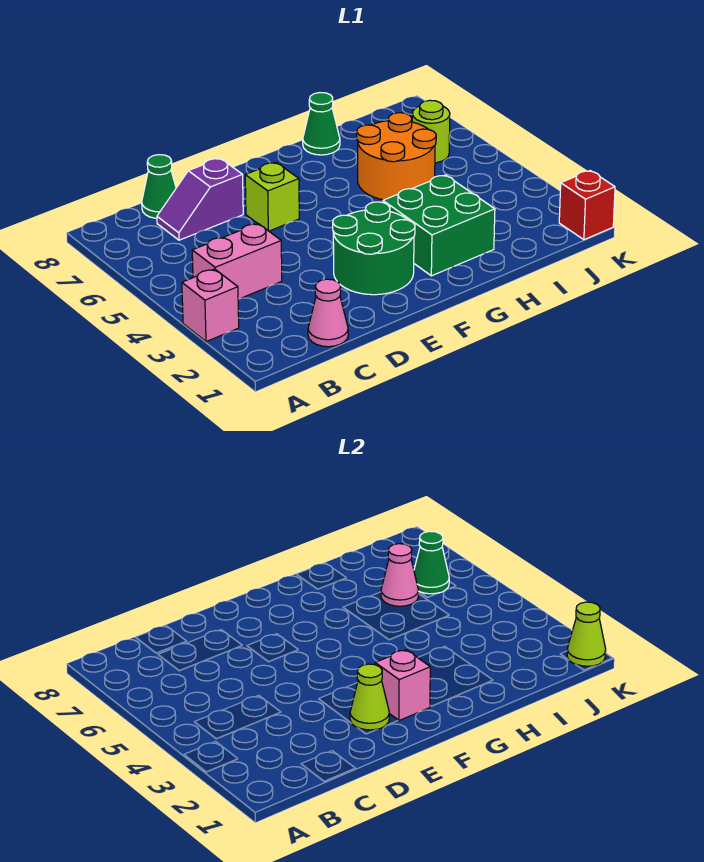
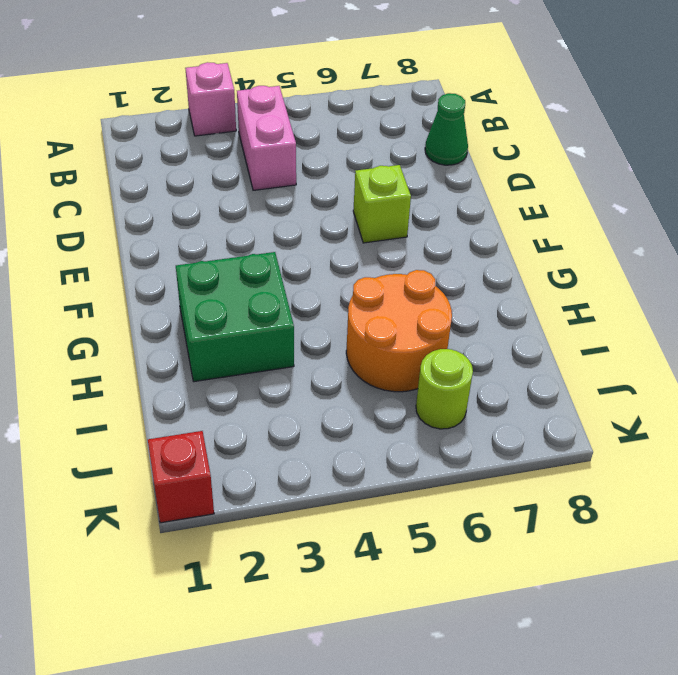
none -> pink 1x1 cone [308,279,348,347]
none -> purple 1x2 slope [157,158,243,240]
none -> green 2x2 round brick [333,202,415,295]

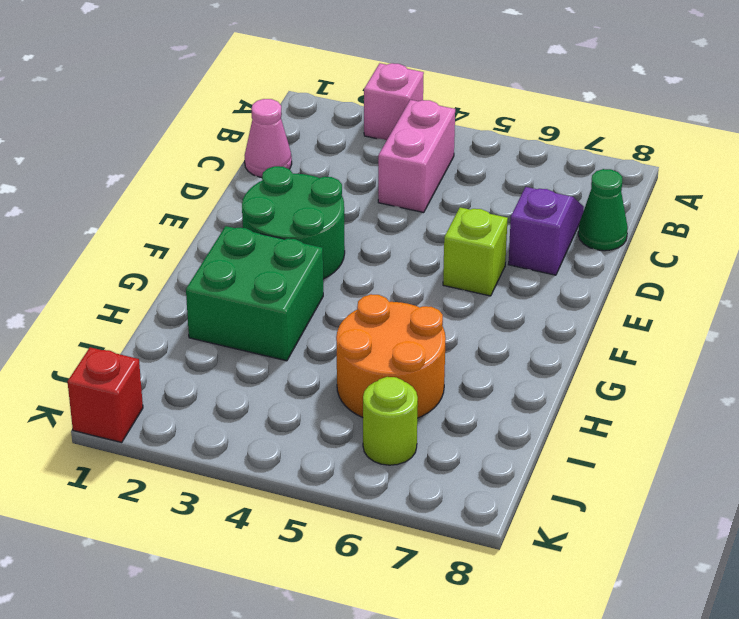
none -> green 1x1 cone [303,93,340,155]
none -> lime 1x1 cone [350,664,389,730]
none -> pink 1x1 brick [375,650,430,721]

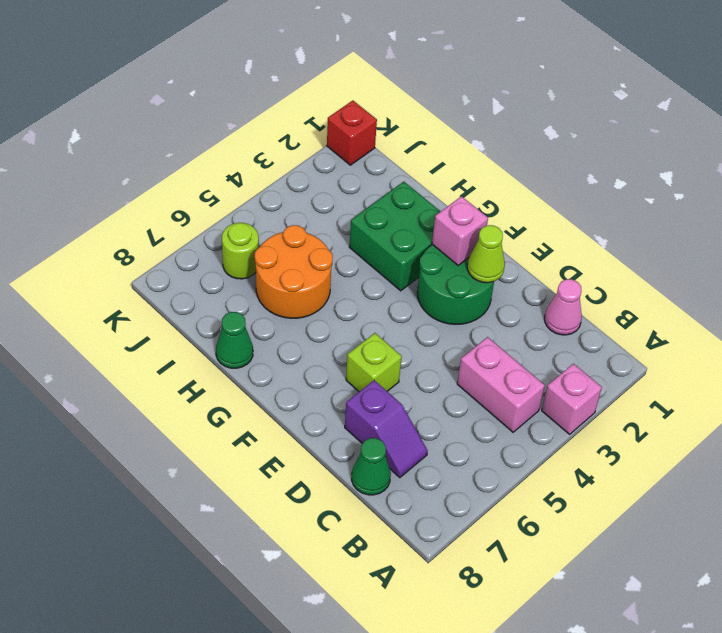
none -> pink 1x1 cone [381,544,418,606]
none -> green 1x1 cone [414,531,449,594]
none -> lime 1x1 cone [567,602,606,666]

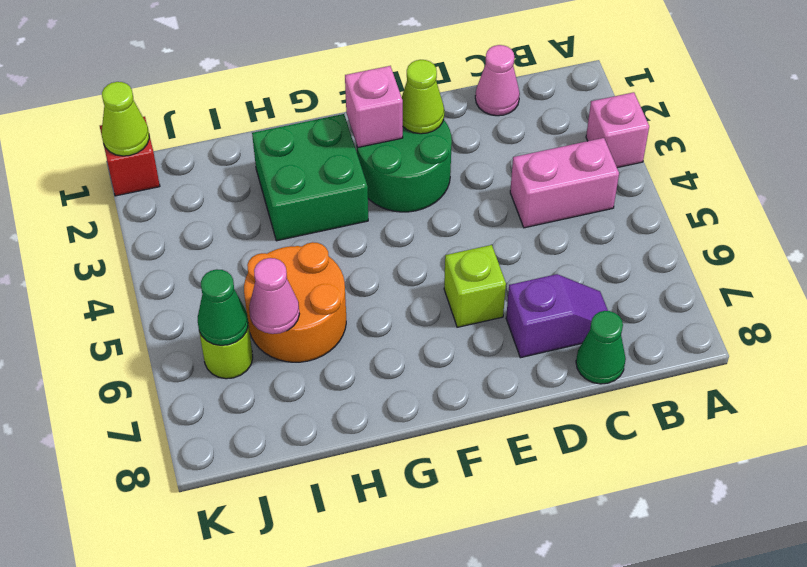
none -> green 1x1 cone [303,93,340,155]

